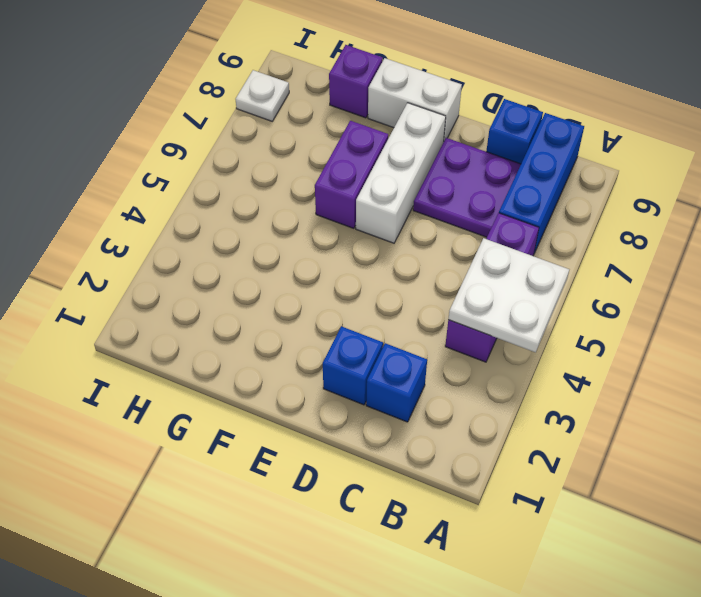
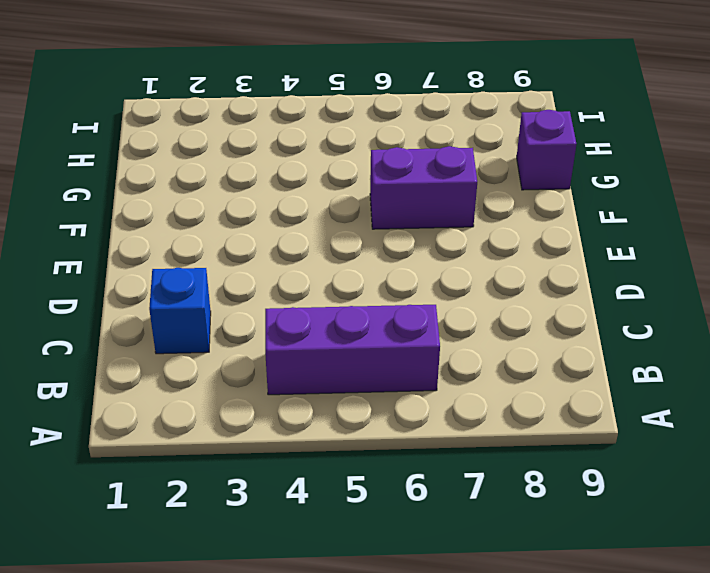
none -> blue 1x3 brick [499,113,584,253]
none -> purple 2x2 plate [413,138,521,237]
none -> blue 1x1 brick [486,99,543,164]

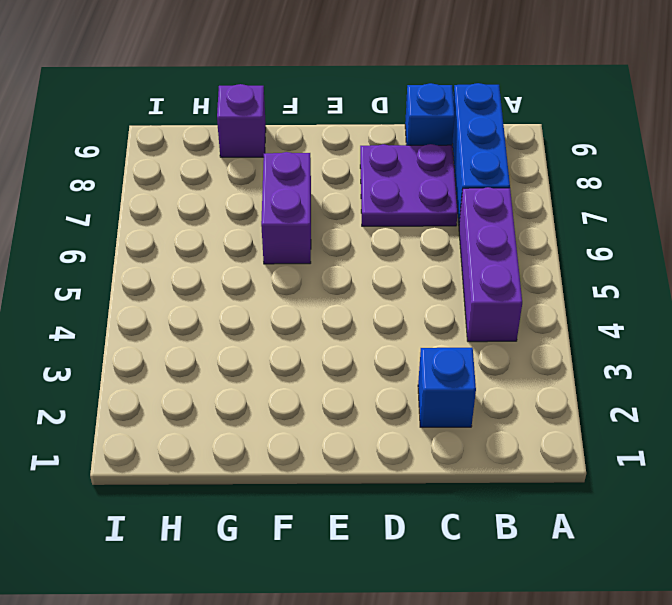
none -> blue 1x1 brick [323,326,383,405]
none -> white 1x3 brick [356,103,446,243]
none -> white 1x2 brick [368,58,462,140]

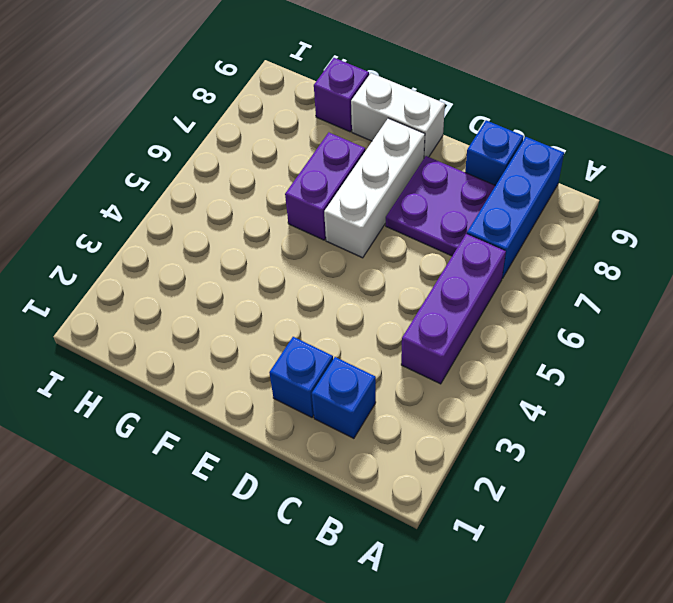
none -> white 1x1 plate [236,70,289,121]
none -> white 2x2 plate [448,238,569,352]

